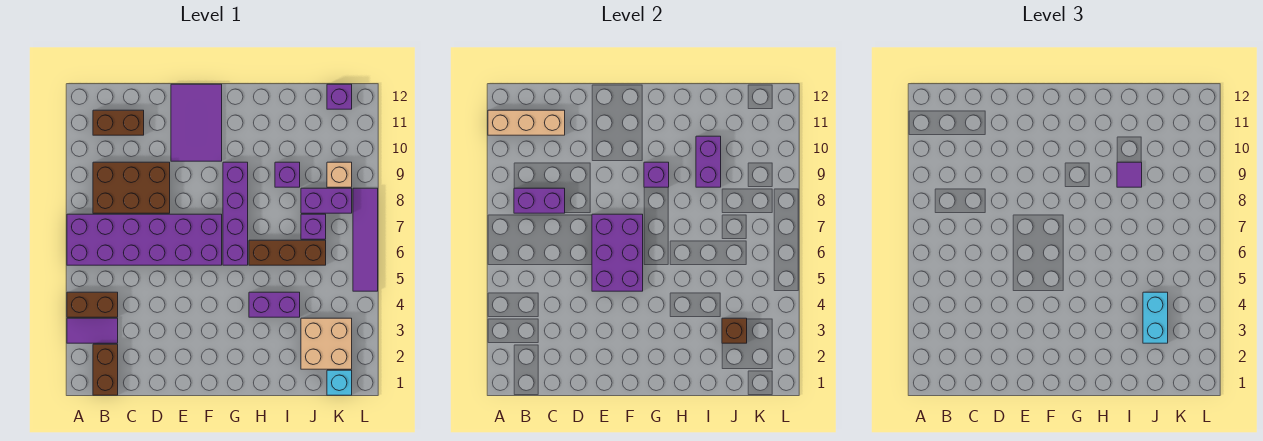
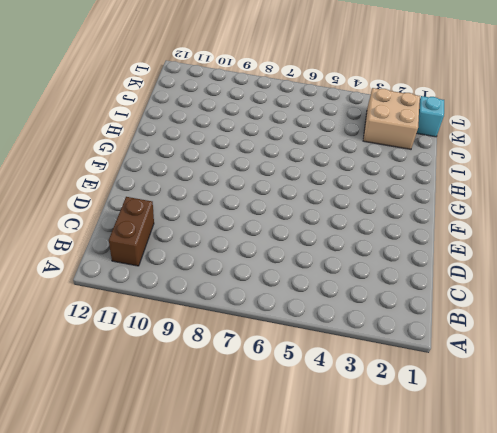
none -> purple 1x2 tile [67,318,118,343]
none -> brown 1x2 brick [67,292,118,317]
none -> purple 2x6 brick [67,214,222,265]

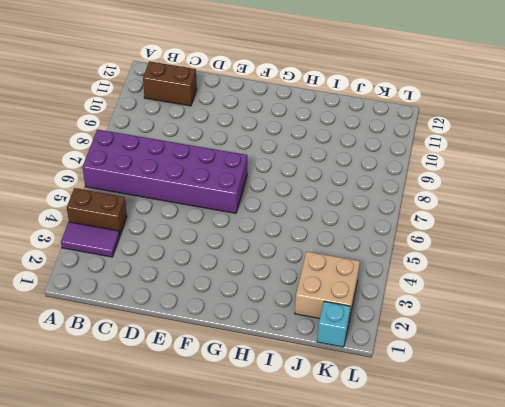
none -> brown 1x2 brick [93,344,118,395]
none -> brown 2x3 brick [93,162,170,213]
none -> purple 2x3 tile [171,84,222,161]

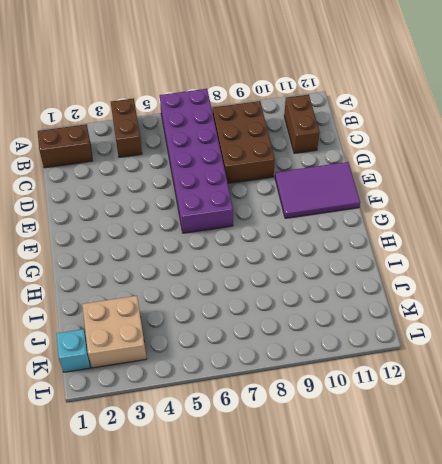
none -> purple 1x2 tile [67,318,118,343]
none -> purple 1x4 brick [223,162,248,265]
none -> purple 1x2 brick [249,292,300,317]

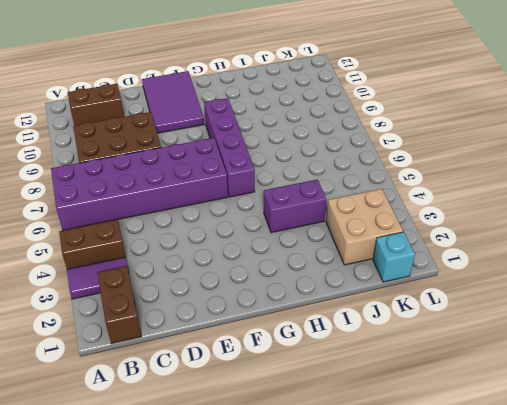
none -> brown 1x3 brick [249,240,326,265]
none -> purple 1x1 brick [275,162,300,187]
none -> purple 1x1 brick [301,214,326,239]

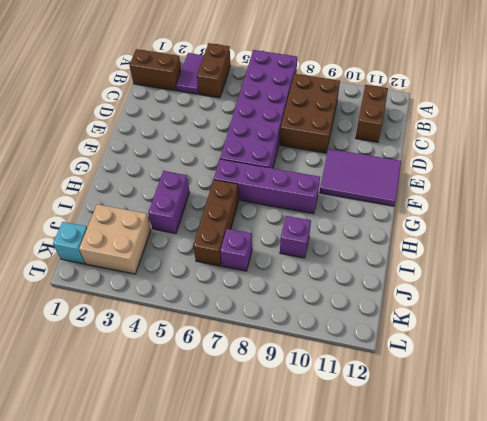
none -> purple 1x2 brick [301,188,352,213]
none -> tan 1x1 brick [327,162,352,187]
none -> purple 1x1 brick [327,84,352,109]

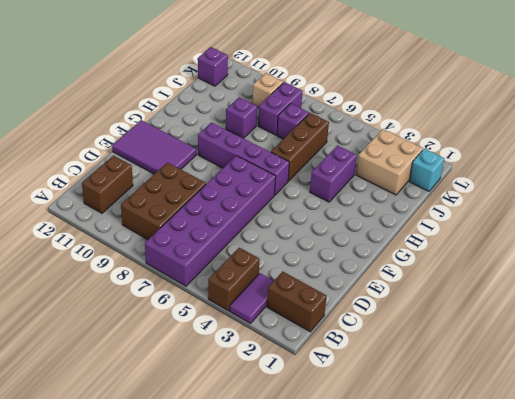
none -> purple 1x4 tile [353,188,378,291]
none -> tan 1x3 brick [488,110,565,135]
none -> purple 1x2 brick [514,188,565,213]

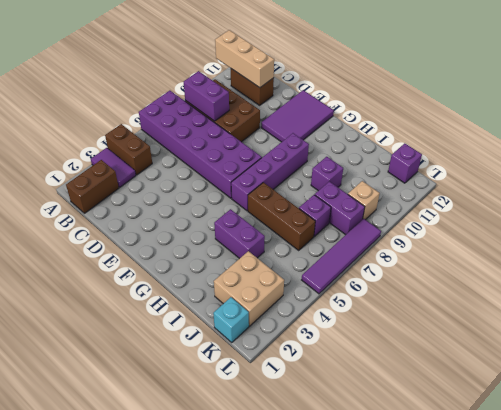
none -> purple 2x3 brick [592,214,643,291]
none -> purple 1x1 brick [644,162,669,187]
none -> purple 1x2 brick [696,136,721,187]

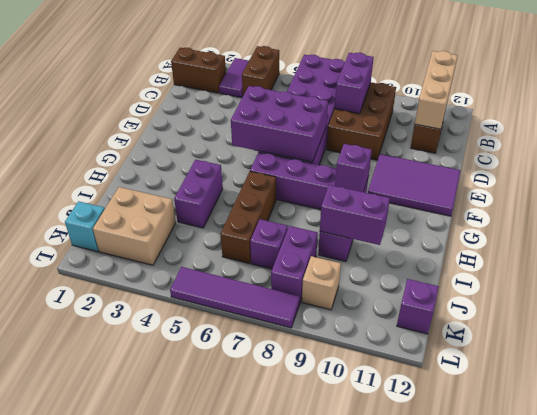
none -> brown 1x1 brick [722,318,747,343]
none -> purple 1x1 tile [1117,162,1142,187]
none -> cyan 1x2 brick [1143,292,1168,343]

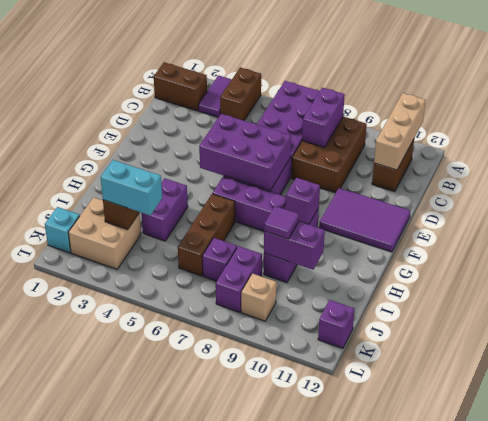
none -> purple 1x4 tile [353,188,378,291]

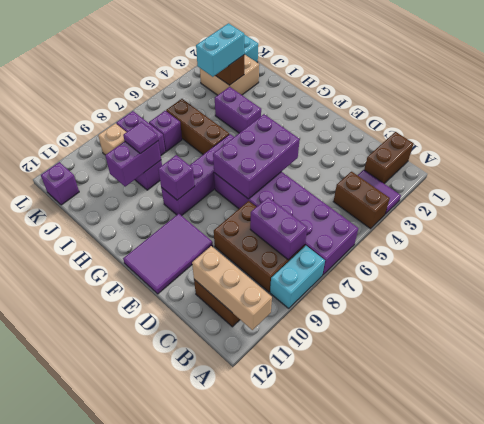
cyan 1x2 brick [270,246,325,308] -> none
none -> purple 1x4 tile [353,188,378,291]

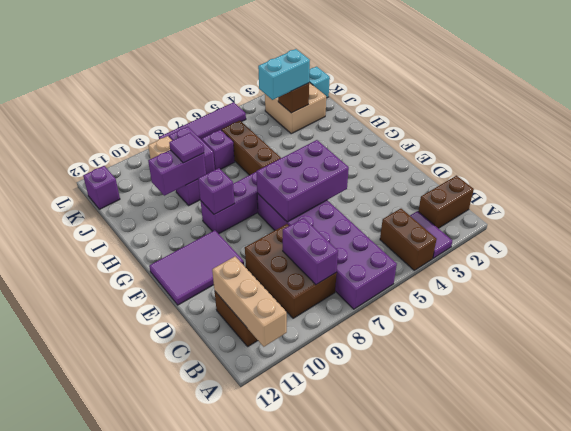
none -> purple 1x2 brick [249,292,300,317]

